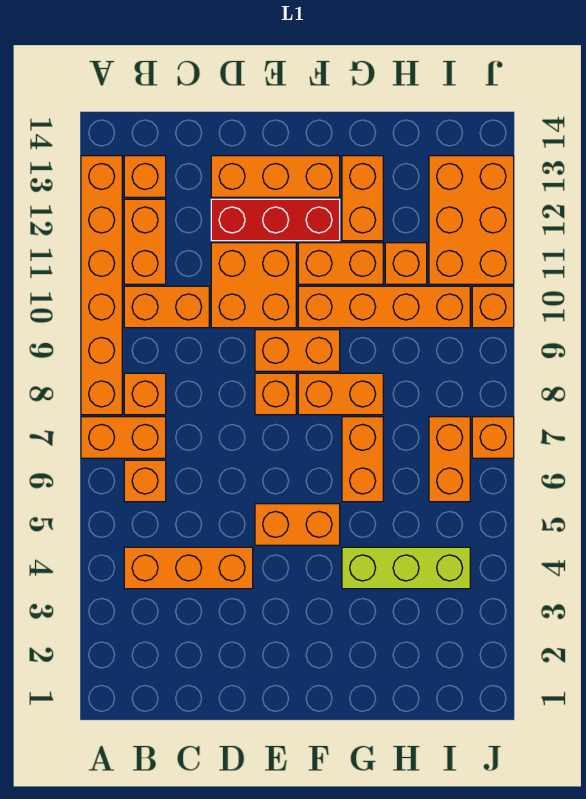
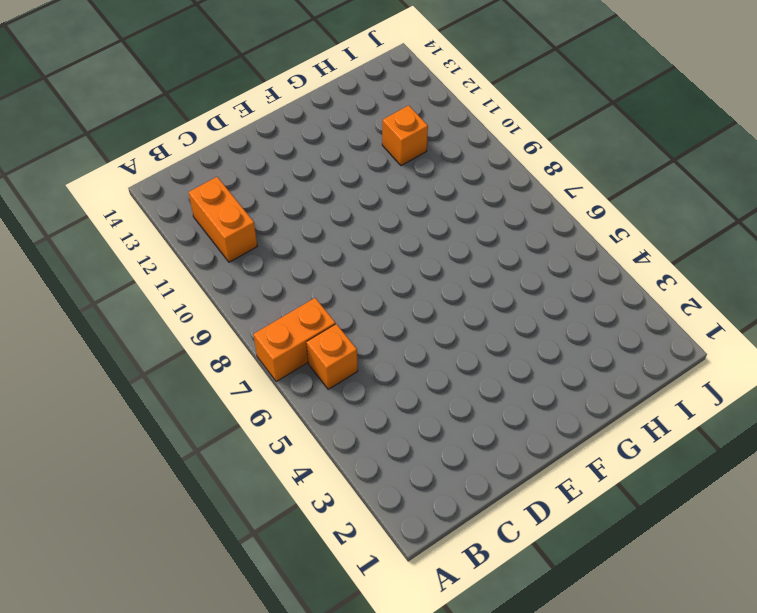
none -> orange 1x6 brick [81,156,122,415]
none -> orange 1x3 brick [124,547,253,589]
none -> orange 1x1 brick [124,373,166,415]

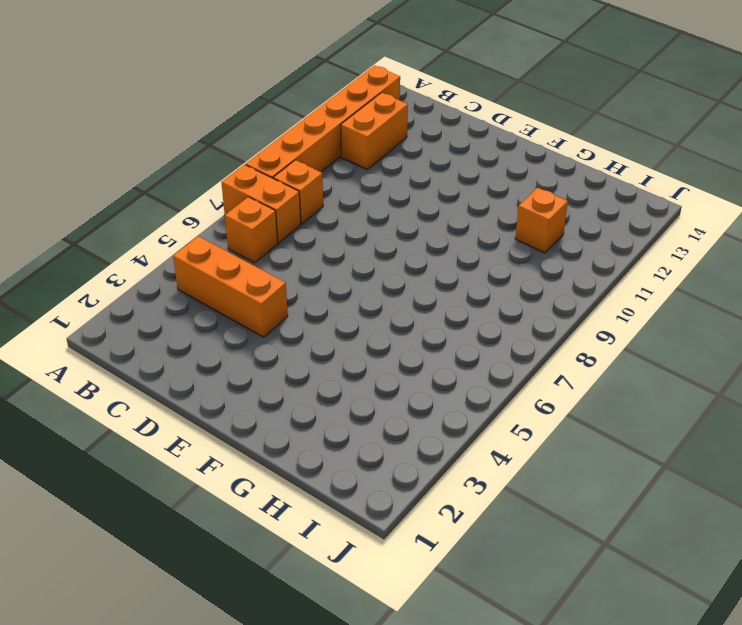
none -> orange 1x2 brick [124,286,209,328]
none -> orange 1x1 brick [124,156,166,197]
none -> orange 2x2 brick [211,243,296,328]

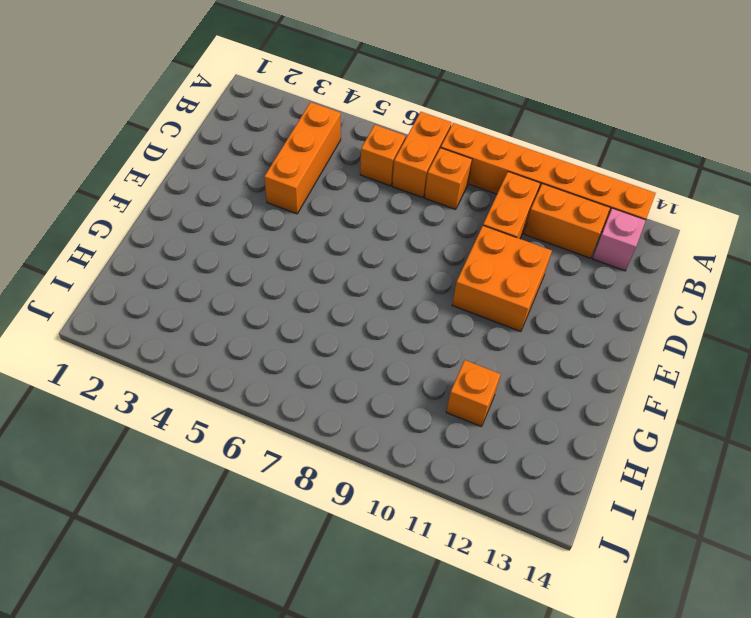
pink 1x1 brick [593,208,646,271] -> orange 1x1 brick [124,156,166,197]
none -> red 1x3 brick [211,199,340,241]
none -> orange 1x3 brick [211,156,340,197]
none -> orange 1x2 brick [255,504,340,545]

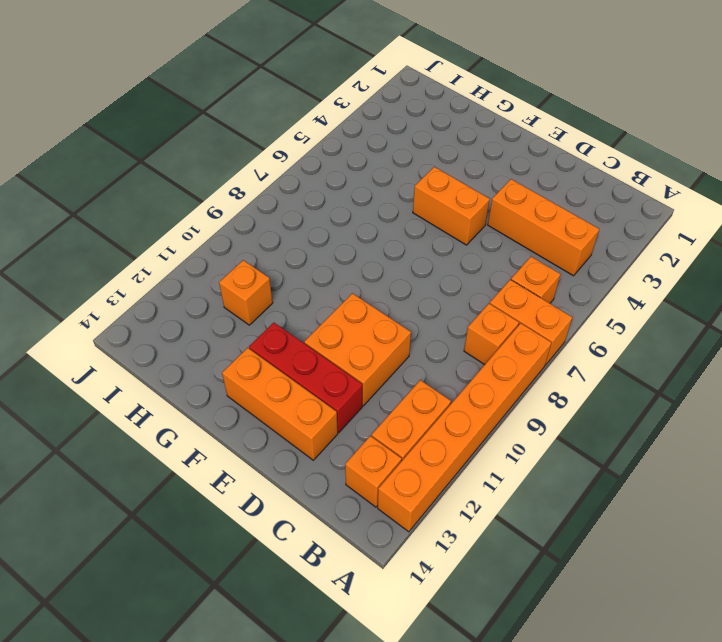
none -> orange 1x2 brick [124,286,209,328]
none -> orange 1x1 brick [255,373,296,415]
none -> orange 1x2 brick [255,330,340,371]

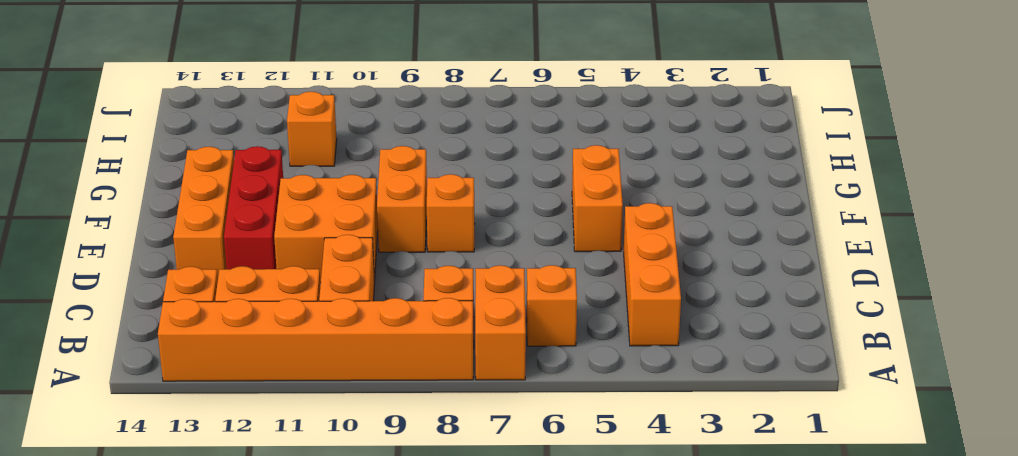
none -> orange 1x2 brick [298,373,383,415]
none -> orange 1x4 brick [298,286,470,328]
none -> orange 1x2 brick [298,243,383,284]

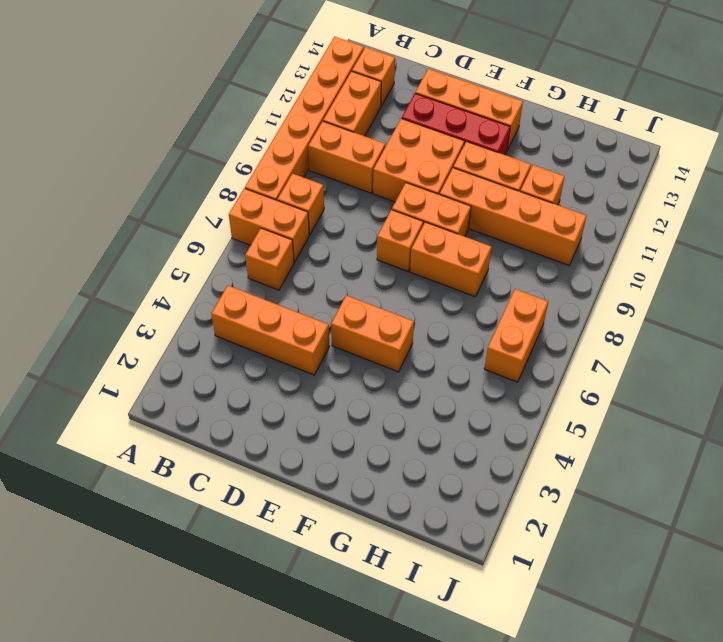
none -> lime 1x3 brick [342,547,470,589]
none -> orange 1x2 brick [342,417,383,502]
none -> orange 1x2 brick [342,156,383,241]

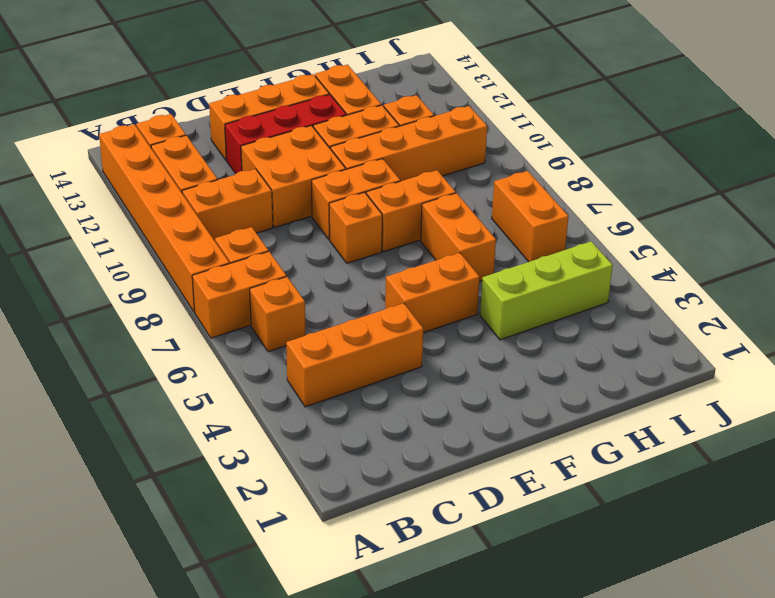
none -> orange 2x3 brick [429,156,514,284]
none -> orange 1x1 brick [472,417,514,458]
none -> orange 1x1 brick [472,286,514,328]

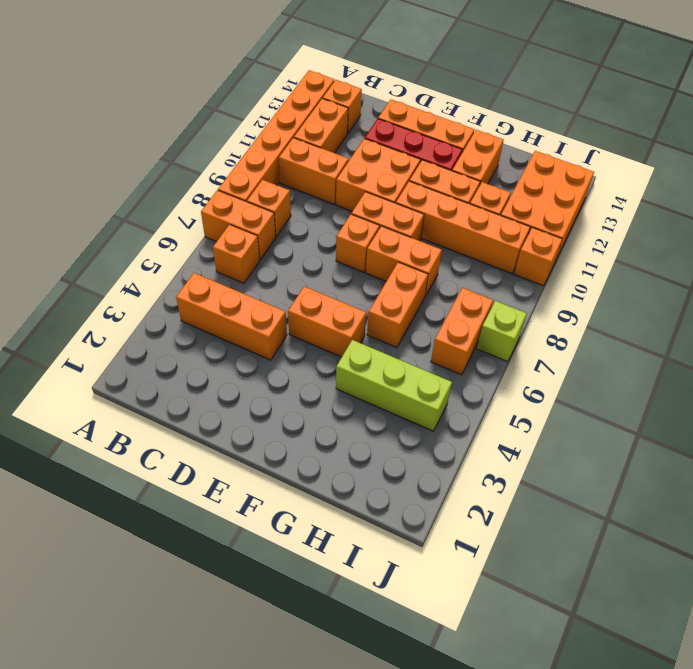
lime 1x1 brick [477,301,527,362] -> orange 1x1 brick [472,417,514,458]

